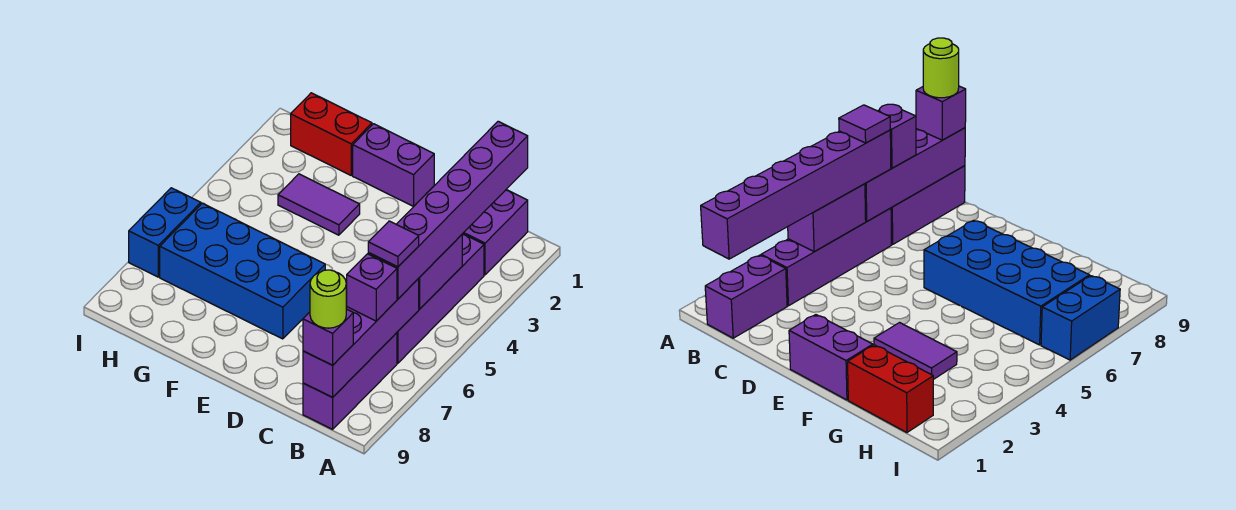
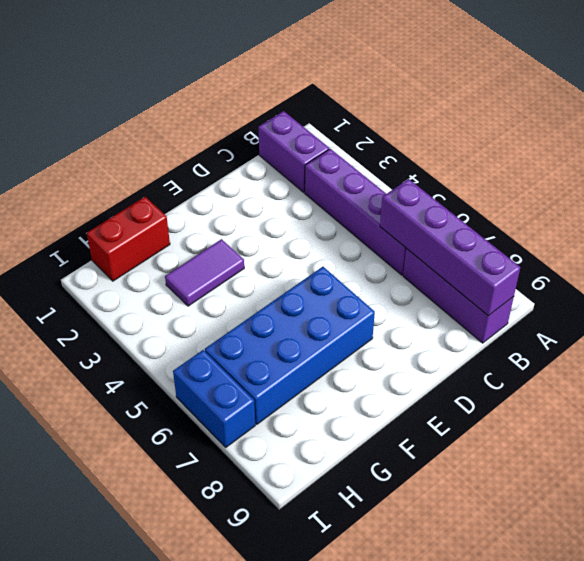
none -> purple 1x2 brick [353,124,434,206]
none -> purple 1x2 brick [418,235,462,309]
none -> purple 1x6 brick [368,121,528,299]

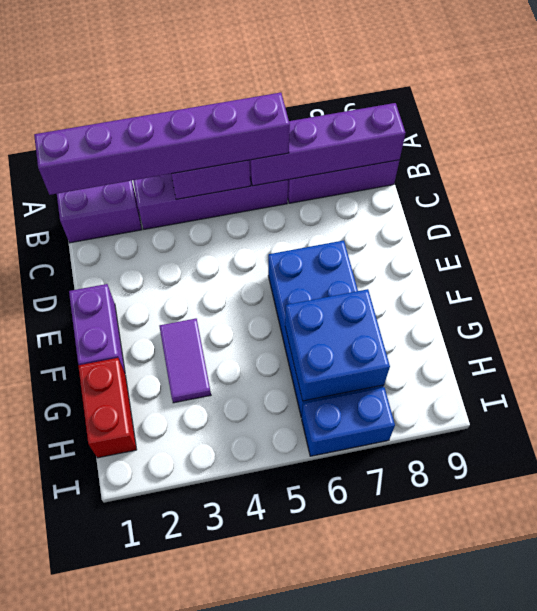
blue 2x2 brick [285,289,390,401] -> none
none -> purple 1x1 brick [346,254,397,321]
none -> purple 1x1 brick [303,309,353,365]
none -> purple 1x1 tile [368,221,419,267]

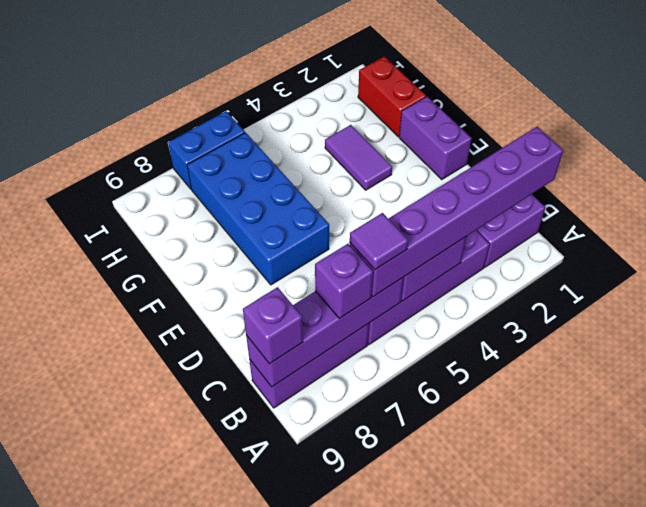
none -> lime 1x1 round brick [310,270,346,328]

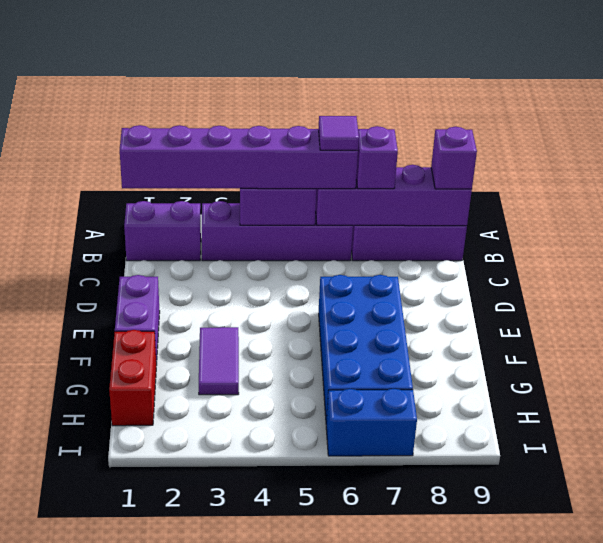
none -> lime 1x1 round brick [310,270,346,328]

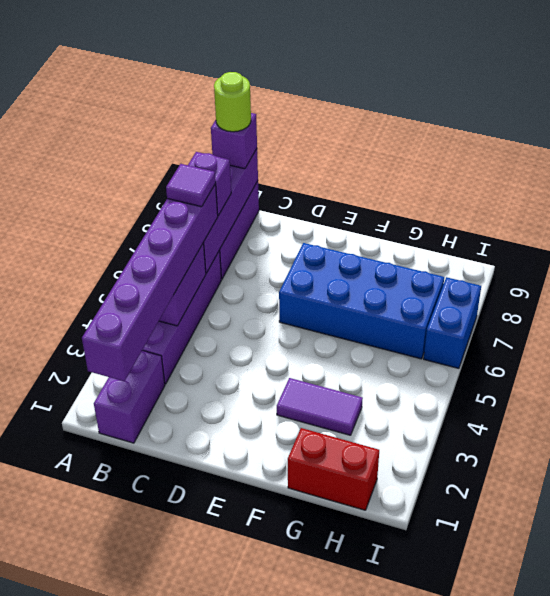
none -> purple 1x2 brick [353,124,434,206]

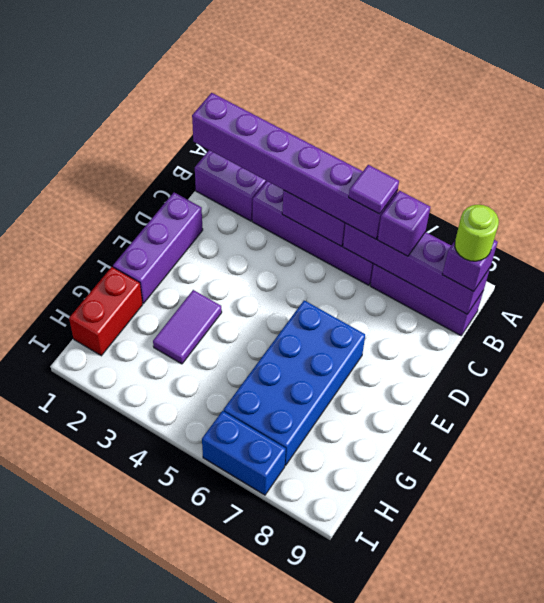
purple 1x3 brick [113,192,203,303] -> purple 1x2 brick [353,124,434,206]

